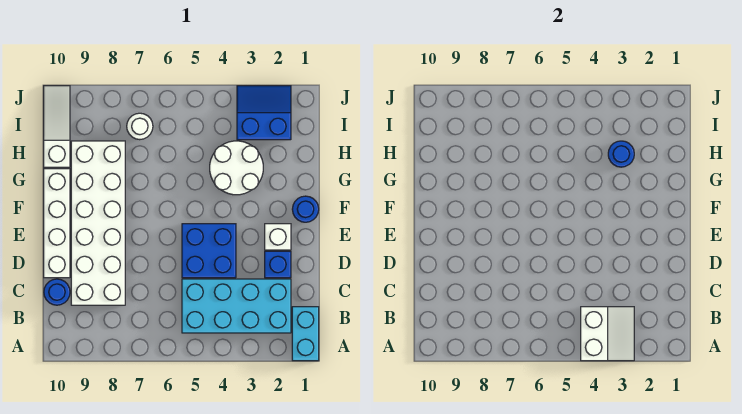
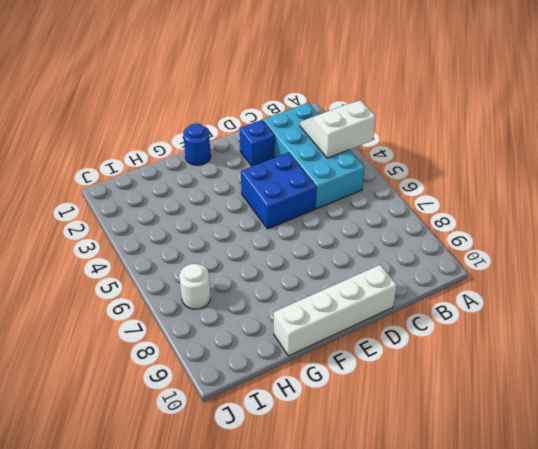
none -> cyan 1x2 brick [292,307,319,361]
none -> white 2x6 brick [71,141,125,305]
none -> blue 1x1 round brick [44,279,70,305]

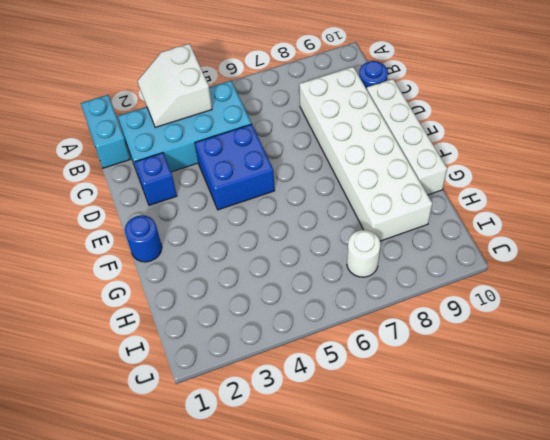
none -> white 1x1 brick [265,224,291,250]
none -> white 2x2 round brick [210,141,263,195]
none -> white 1x3 slope [44,86,70,167]

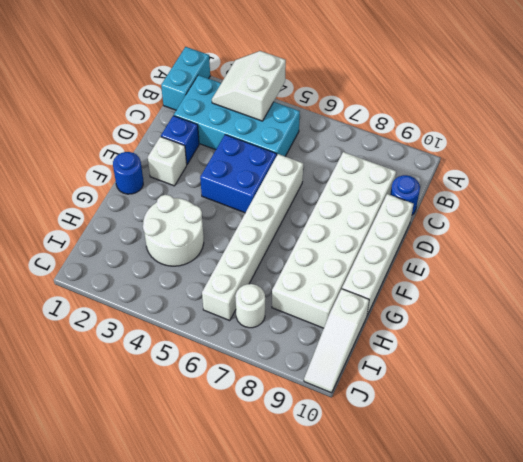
white 1x6 brick [202,154,303,320] -> none
none -> blue 2x2 slope [237,86,291,140]
none -> blue 1x1 round brick [608,141,634,167]

